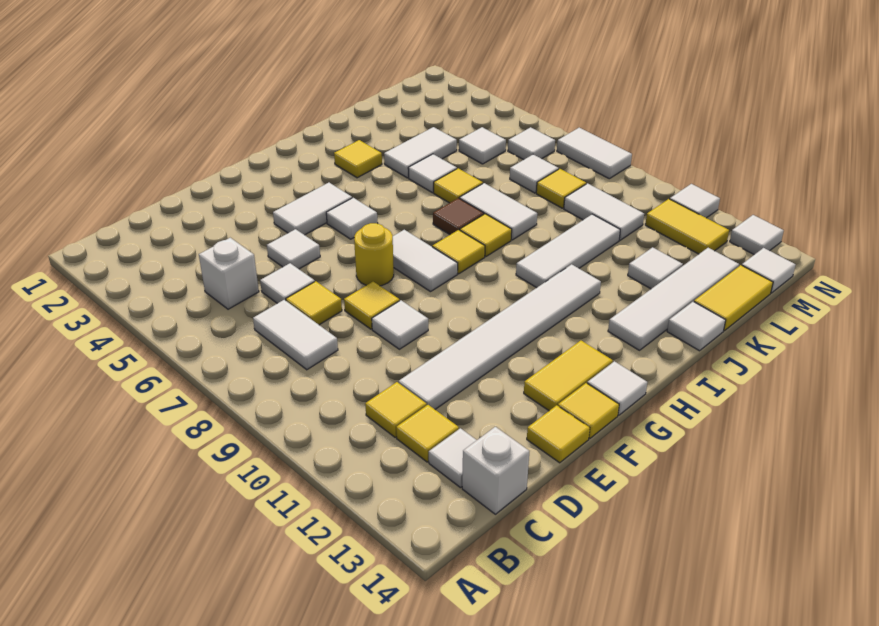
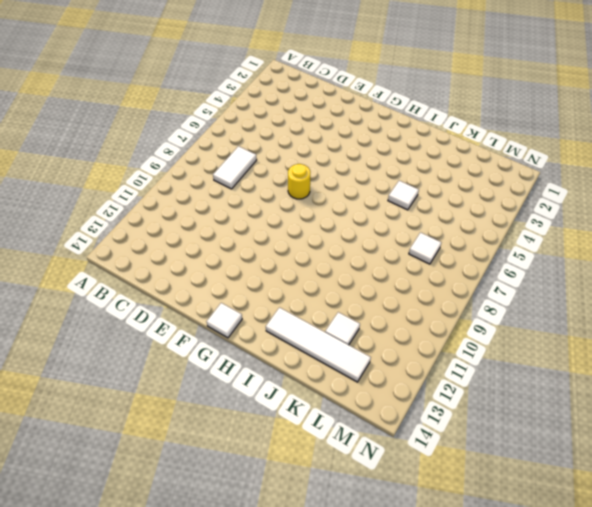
none -> white 1x1 brick [199,238,259,309]
none -> yellow 1x1 tile [365,382,427,437]
none -> yellow 1x1 tile [396,405,459,462]
none -> white 1x1 tile [429,428,476,488]

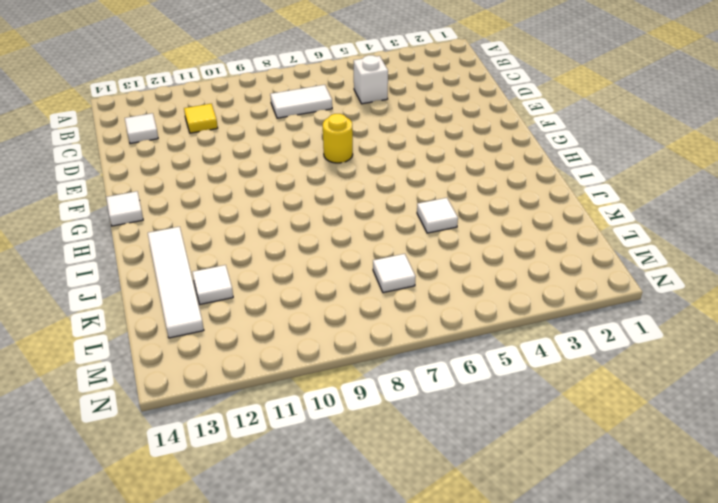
none -> yellow 1x1 tile [396,405,459,462]
none -> white 1x1 brick [462,427,529,514]
none -> white 1x1 tile [260,263,315,303]
none -> yellow 1x1 tile [286,281,342,325]

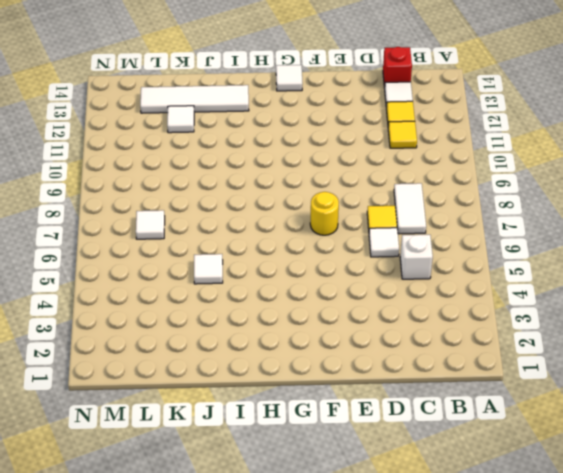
red 1x1 brick [383,47,412,88] -> white 1x1 brick [462,427,529,514]
none -> white 1x6 tile [399,264,601,409]
none -> white 1x1 tile [267,229,320,269]
none -> yellow 1x1 tile [344,282,400,329]
none -> white 1x1 tile [372,300,428,349]

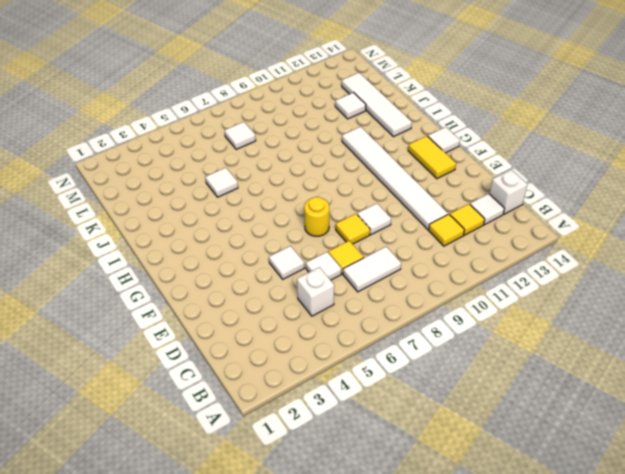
none -> yellow 1x1 tile [527,405,590,463]
none -> white 1x2 tile [273,183,352,235]
none -> yellow 1x1 tile [558,383,619,438]
none -> white 1x1 tile [326,198,378,239]

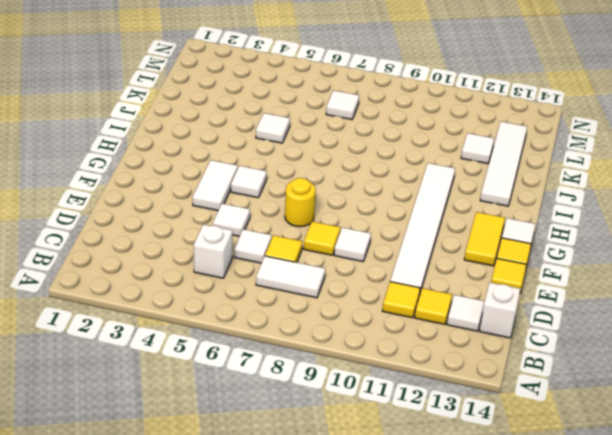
none -> white 1x2 tile [393,230,458,292]
none -> yellow 1x1 tile [432,230,485,274]
none -> yellow 1x1 tile [334,140,382,178]
none -> brown 1x1 tile [433,198,484,235]

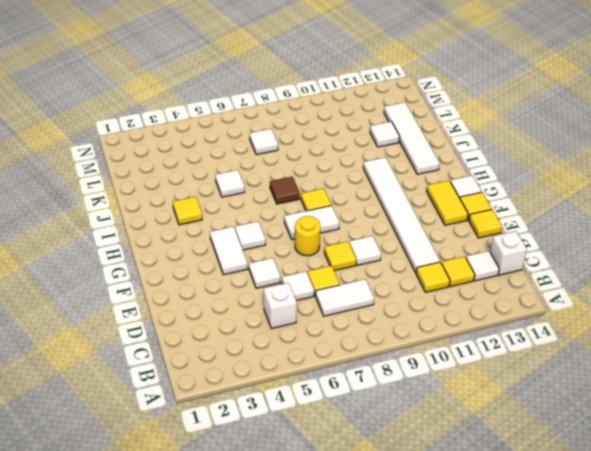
none -> yellow 1x1 tile [460,214,512,256]
none -> white 1x3 tile [516,214,620,288]
none -> white 1x2 tile [384,127,457,178]
none -> yellow 1x1 tile [434,168,483,203]

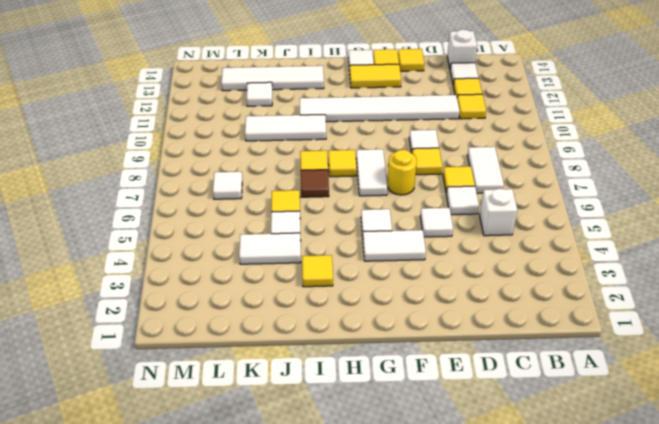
none -> white 1x2 tile [460,183,537,240]
none -> white 1x1 tile [667,302,726,351]
none -> yellow 1x2 tile [694,265,773,331]
none -> white 1x1 tile [459,127,506,164]

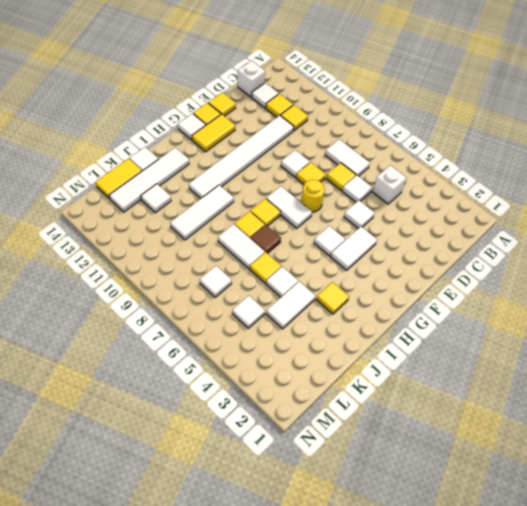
none -> yellow 1x1 tile [536,169,586,208]
none -> white 1x2 tile [564,183,644,240]
none -> white 1x1 tile [508,127,555,160]
none -> yellow 1x2 tile [645,199,729,254]

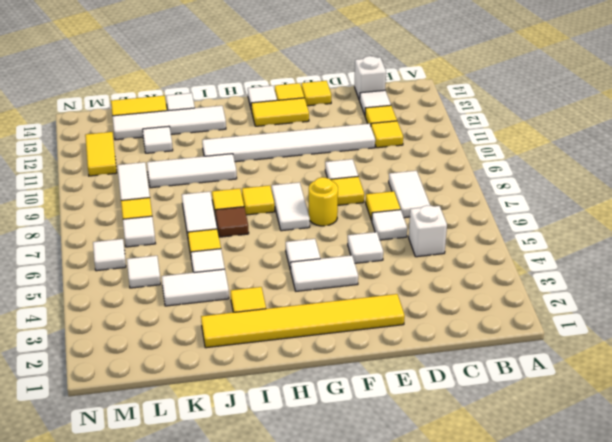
yellow 1x6 tile [201,294,405,348] -> none
none -> white 1x1 tile [742,248,795,293]
none -> white 1x2 tile [557,128,632,179]
none -> white 1x1 tile [670,184,720,218]
none -> white 1x1 tile [730,215,784,255]

